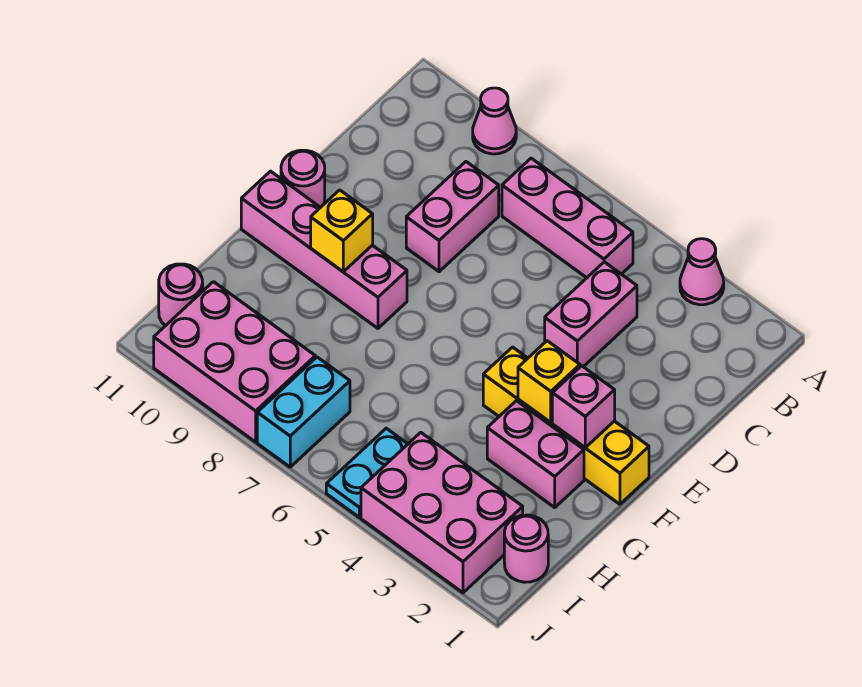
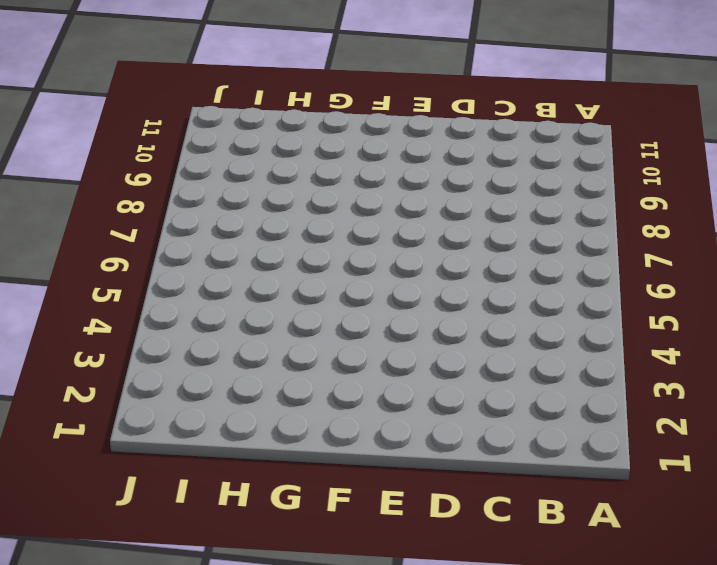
none -> pink 1x1 cone [680,239,724,305]
none -> pink 1x1 cone [473,88,516,154]
none -> pink 1x3 brick [502,158,633,278]

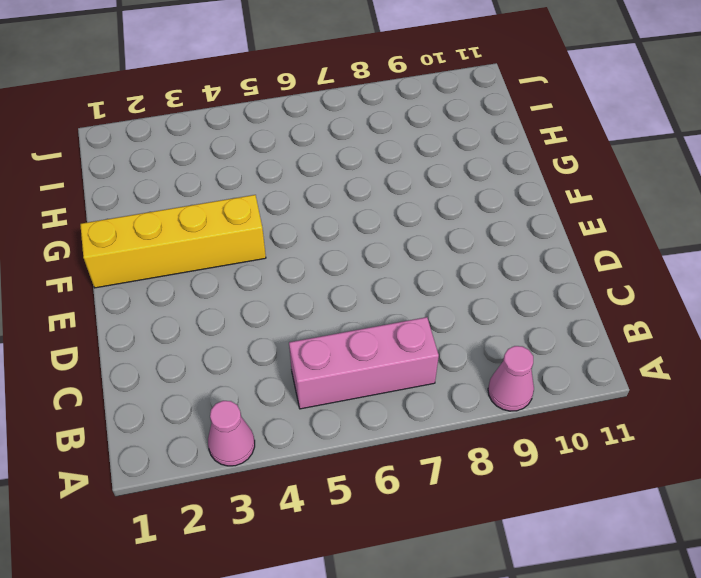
none -> pink 1x2 brick [545,262,637,367]
none -> pink 1x2 brick [406,162,499,272]
none -> pink 1x1 round brick [281,150,325,207]

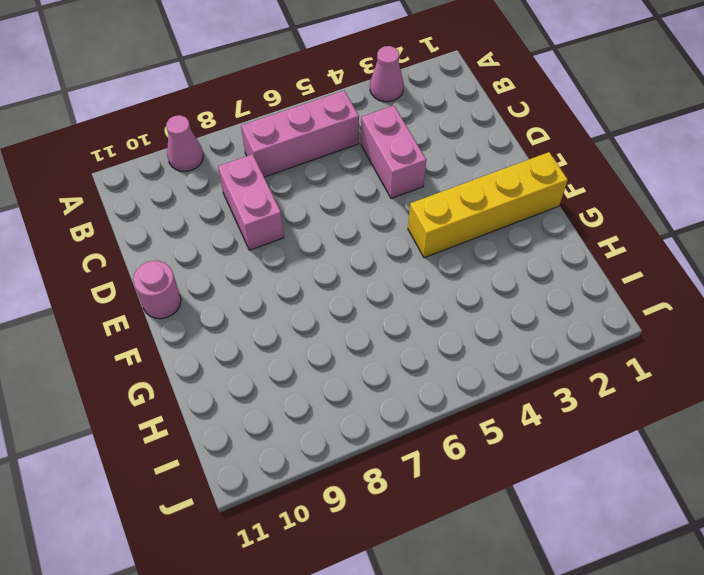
none -> pink 1x4 brick [241,171,407,328]
none -> pink 1x2 brick [487,401,584,507]
none -> pink 1x1 round brick [504,515,548,582]

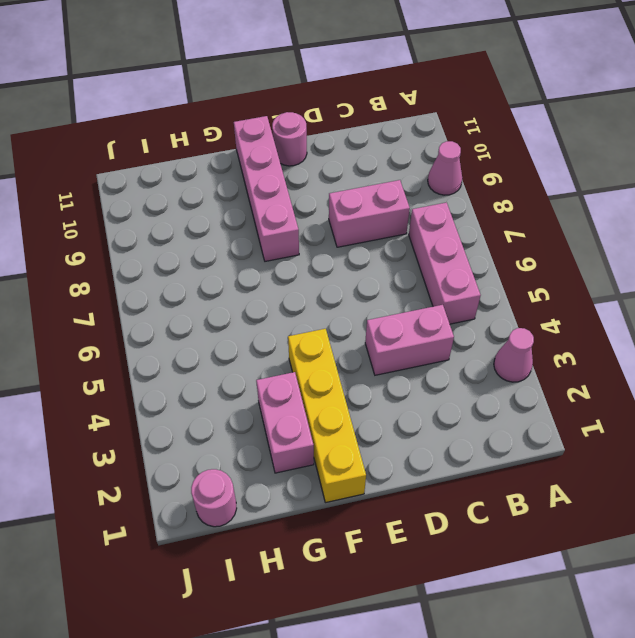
none -> pink 2x3 brick [361,432,523,593]
none -> cyan 1x2 plate [326,428,407,517]
none -> cyan 1x2 brick [257,357,350,467]

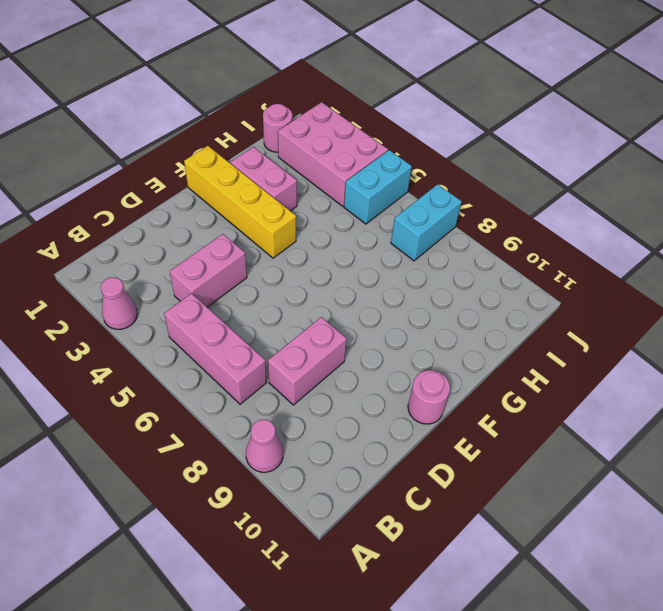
cyan 1x2 brick [344,150,412,224] -> cyan 1x2 plate [326,428,407,517]
none -> pink 1x4 brick [241,171,407,328]
none -> pink 2x3 brick [154,282,315,442]
none -> pink 1x1 round brick [159,264,203,326]

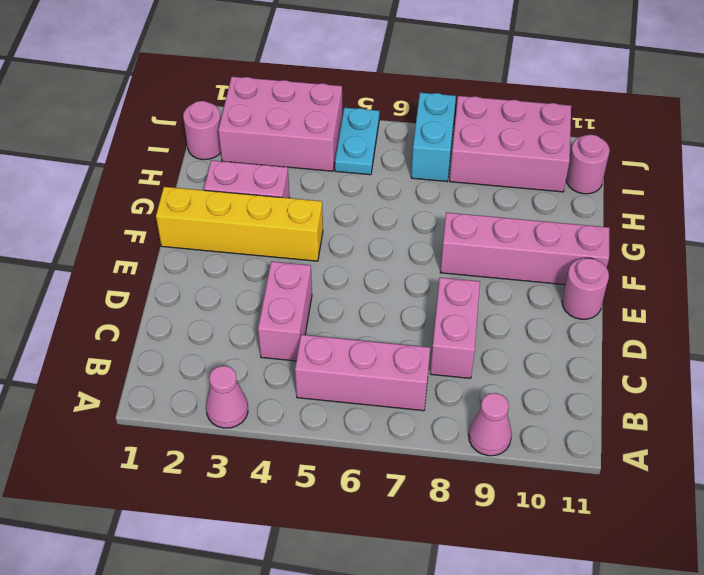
none -> pink 1x1 brick [552,366,615,447]
none -> yellow 1x1 brick [518,341,580,423]
none -> yellow 1x1 brick [311,190,373,272]

